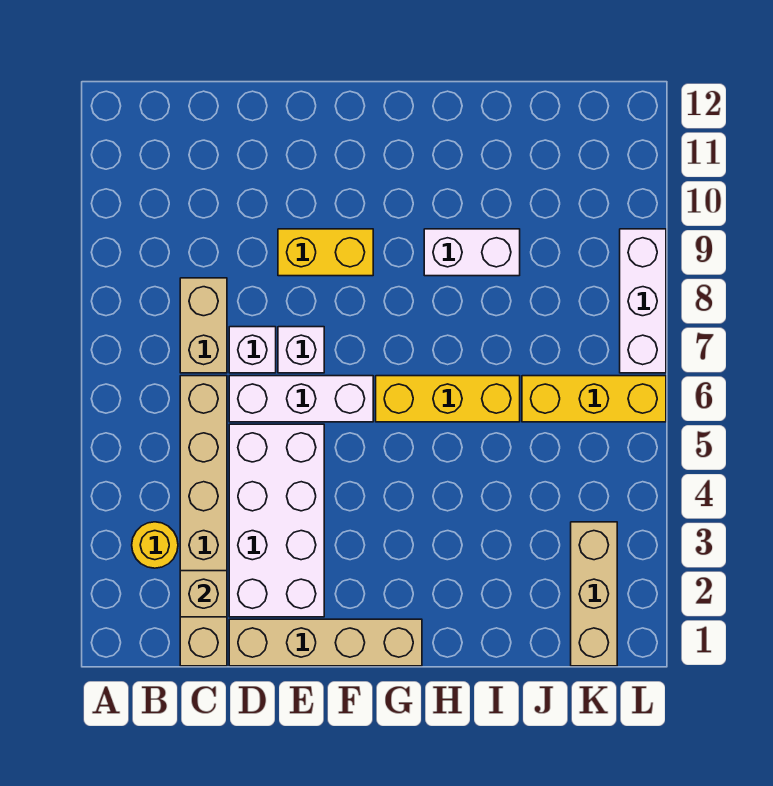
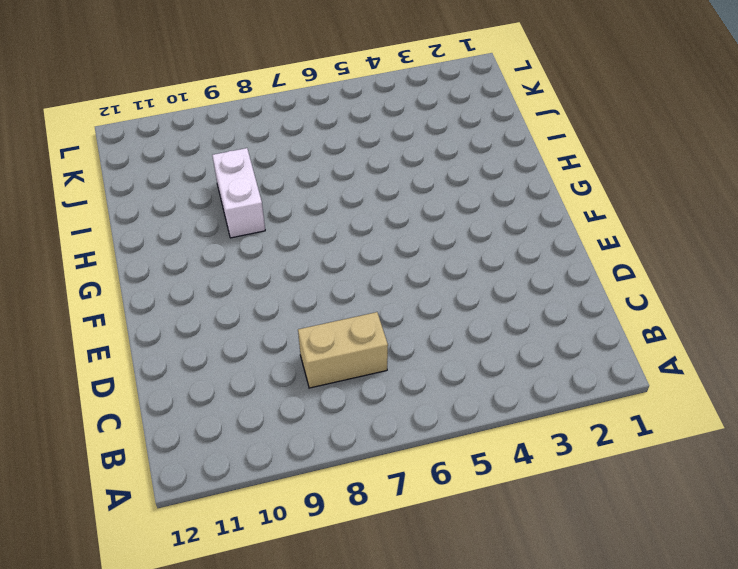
none -> yellow 1x1 round brick [132,522,178,568]
none -> tan 1x6 brick [180,376,227,666]
none -> tan 1x4 brick [229,619,422,666]

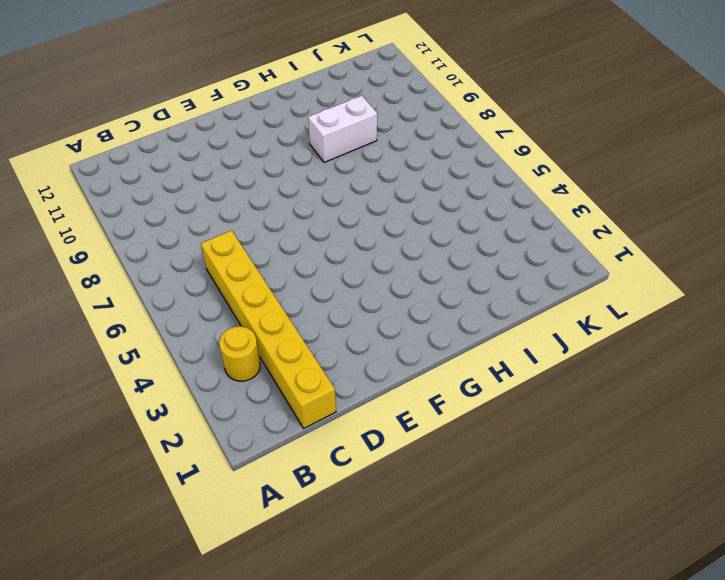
yellow 1x6 brick [201,230,336,428] -> tan 1x6 brick [180,376,227,666]
none -> tan 1x2 brick [180,278,227,373]
none -> tan 1x4 brick [229,619,422,666]
none -> white 2x4 brick [229,424,324,617]

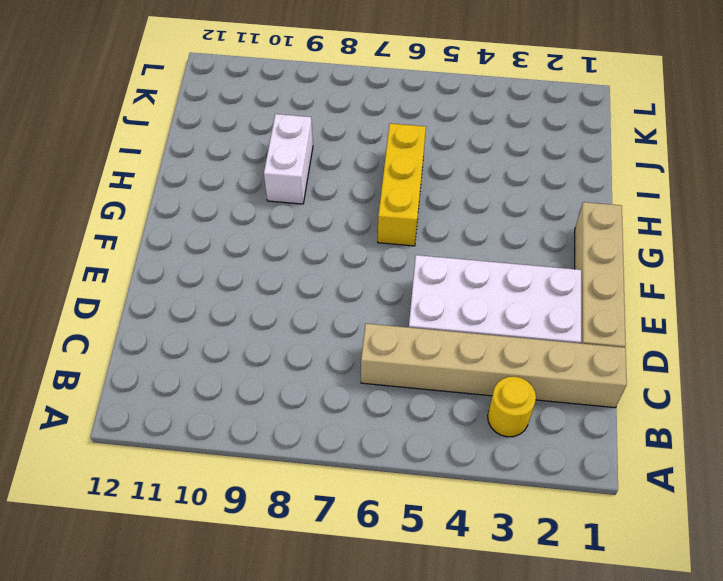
none -> tan 1x2 brick [180,278,227,373]
none -> white 1x3 brick [229,376,373,422]
none -> white 1x1 brick [229,327,276,373]

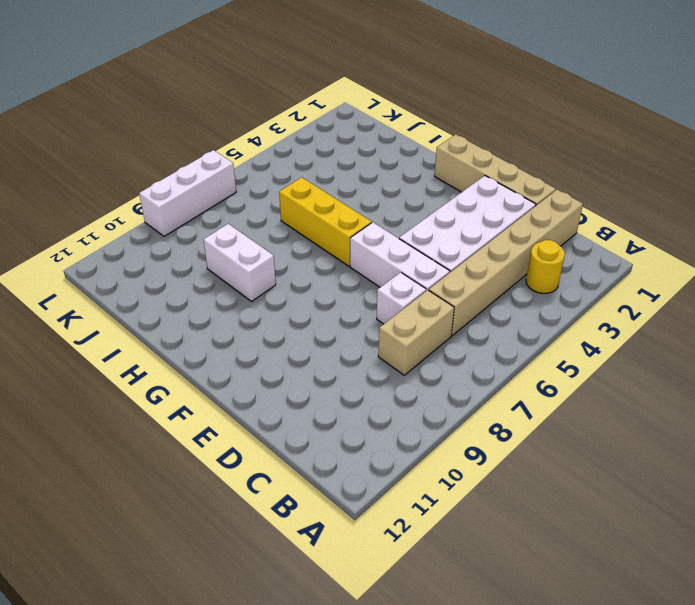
none -> white 1x1 brick [278,327,324,373]
none -> yellow 1x2 brick [278,229,373,276]
none -> yellow 1x3 brick [522,376,666,422]

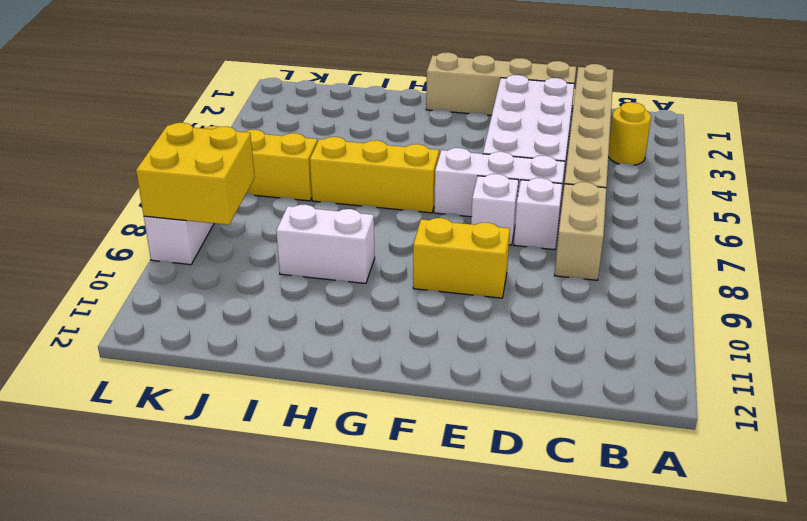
yellow 2x2 brick [136,123,255,225] -> none
none -> tan 1x3 brick [571,522,617,666]
none -> tan 1x1 brick [180,571,227,617]

